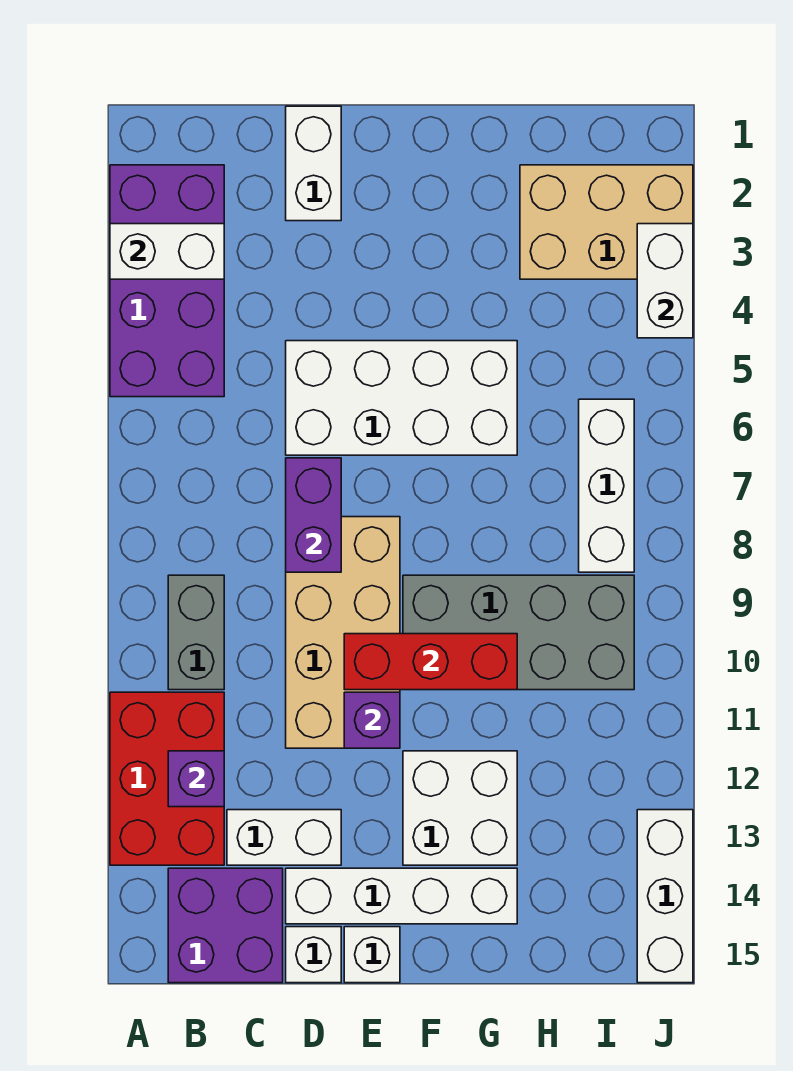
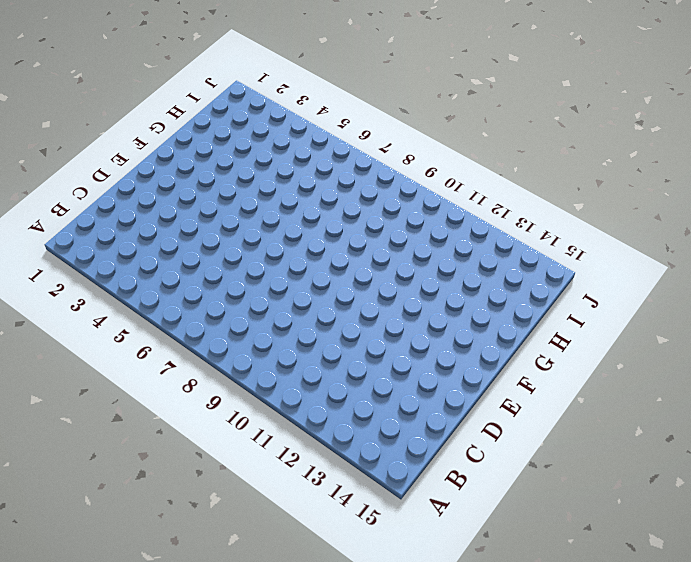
none -> purple 2x4 brick [110,165,224,397]
none -> red 2x3 brick [110,692,224,865]
none -> grey 1x2 brick [168,575,224,690]

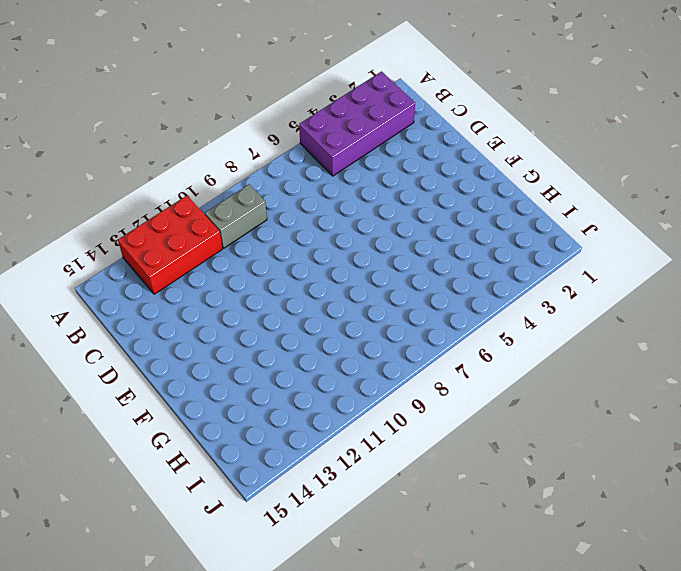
none -> purple 2x2 brick [168,868,283,983]
none -> white 1x2 brick [227,810,341,865]
none -> white 1x2 brick [286,106,341,221]

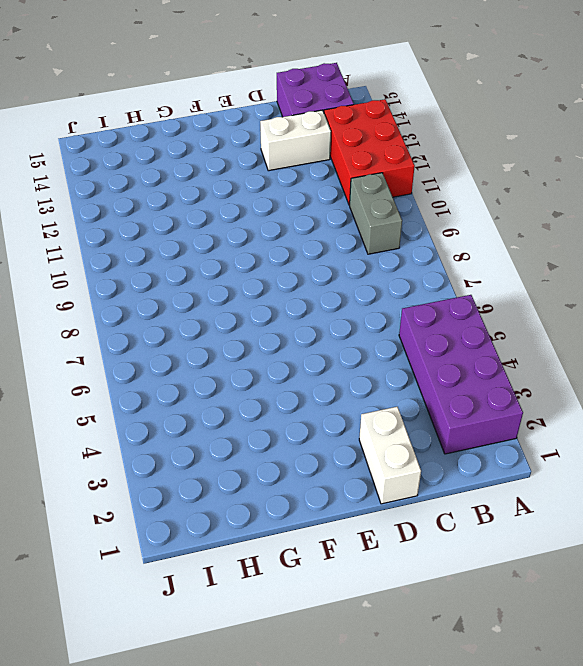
none -> white 2x4 brick [286,341,517,455]
none -> tan 2x4 brick [286,517,400,748]
none -> white 1x4 brick [286,868,517,924]

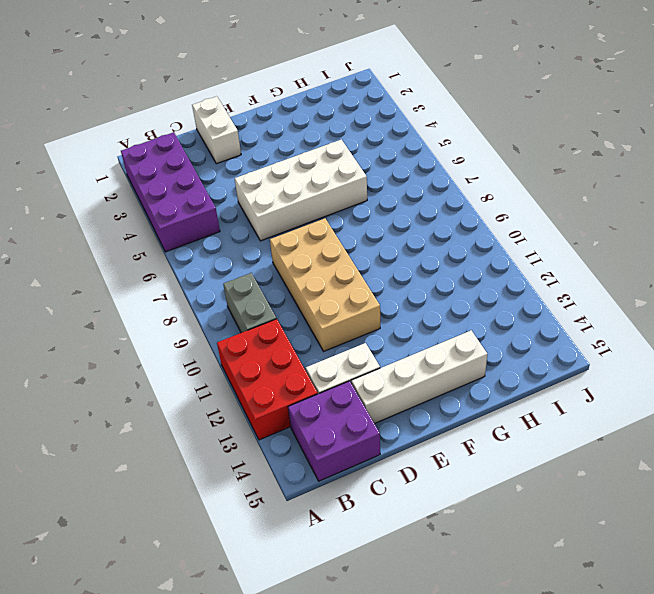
none -> white 1x1 brick [286,927,341,983]
none -> white 1x1 brick [344,927,400,983]
none -> grey 2x4 brick [403,575,634,690]

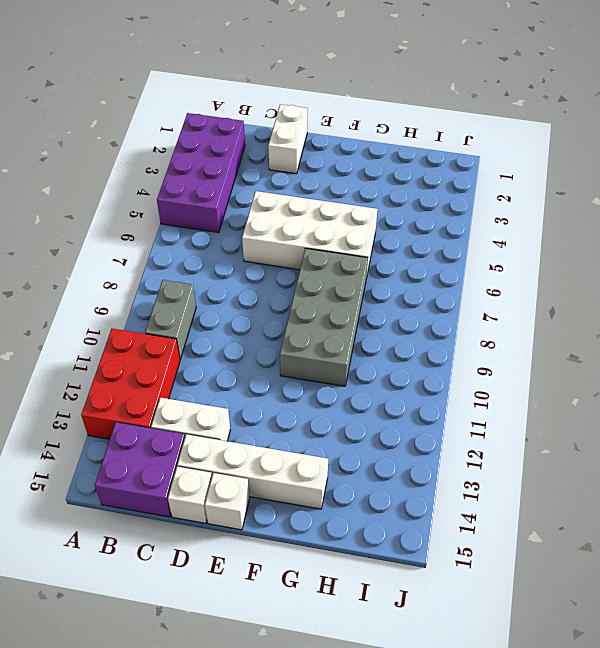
grey 2x4 brick [280,248,368,386] -> grey 2x4 brick turned to [403,575,634,690]
none -> tan 2x4 brick [286,517,400,748]
none -> white 2x2 brick [403,751,517,865]
none -> tan 2x3 brick [520,165,693,279]

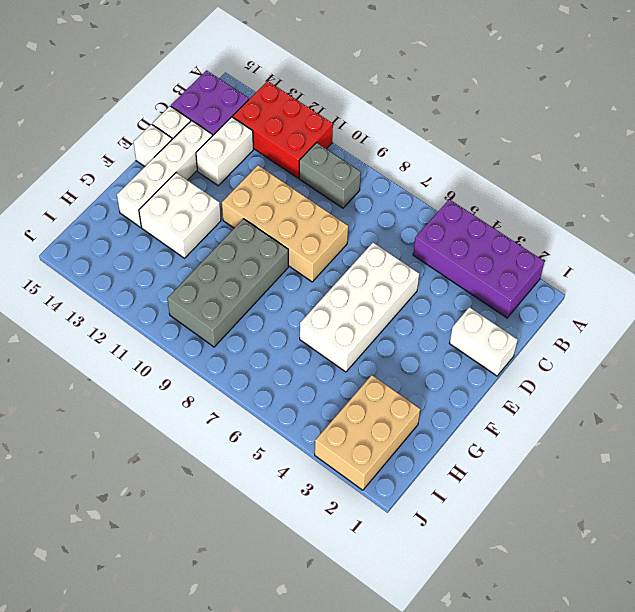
none -> white 1x3 brick [579,399,634,572]
none -> white 1x3 brick [637,810,693,983]
none -> white 1x2 brick [110,224,224,279]

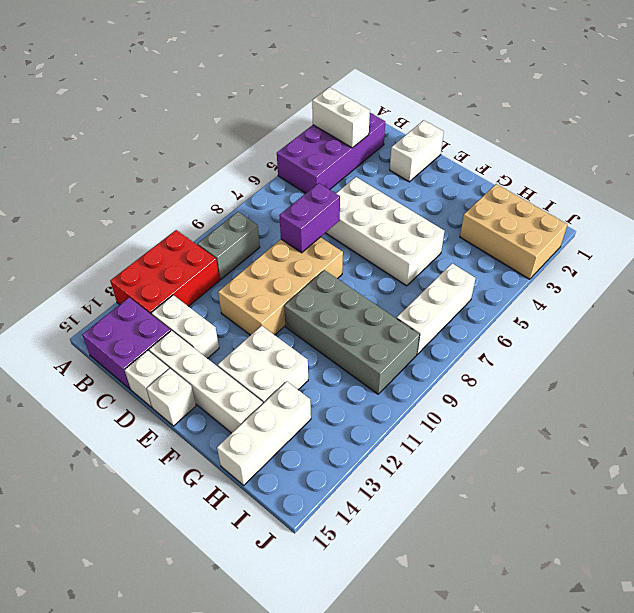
white 1x3 brick [217,382,311,485] -> white 1x3 brick moved to [637,810,693,983]
none -> purple 1x1 brick [168,751,224,807]
none -> red 1x3 brick [344,634,517,690]
none -> purple 1x1 brick [344,692,400,748]

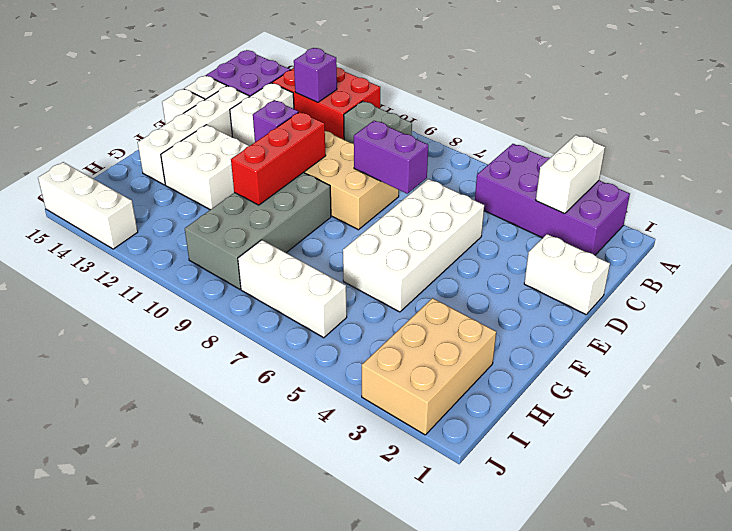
none -> white 1x2 brick [637,224,693,338]

